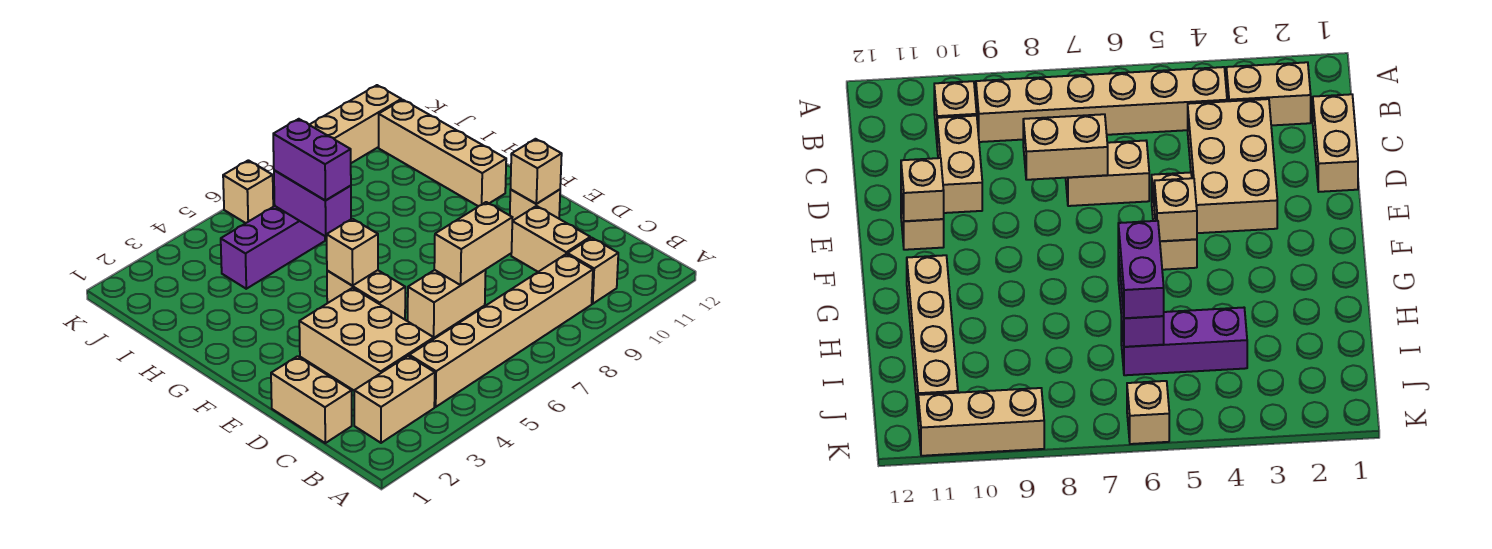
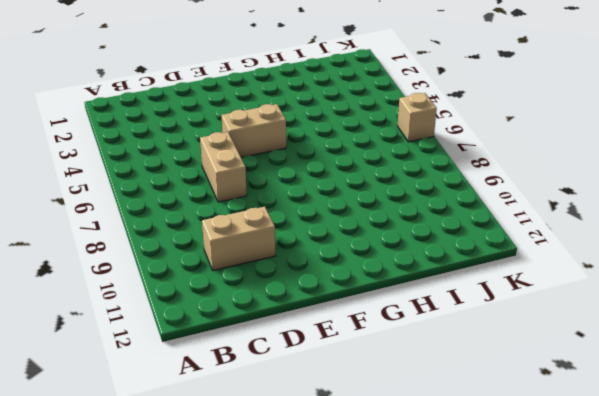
none -> tan 1x2 brick [354,356,435,443]
none -> tan 1x6 brick [409,254,593,407]
none -> tan 1x1 brick [568,238,618,304]

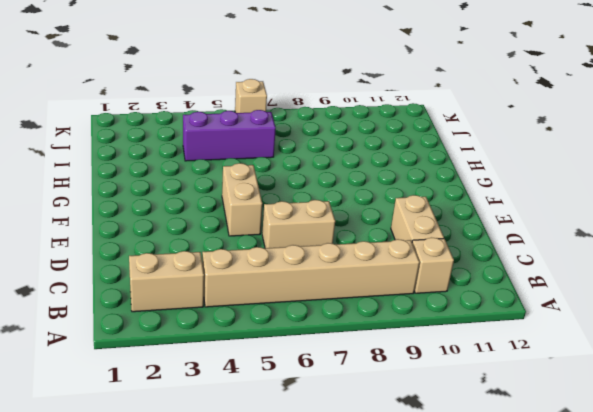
none -> tan 1x2 brick [271,356,352,443]
none -> tan 2x3 brick [299,288,434,390]
none -> tan 1x1 brick [510,190,560,221]

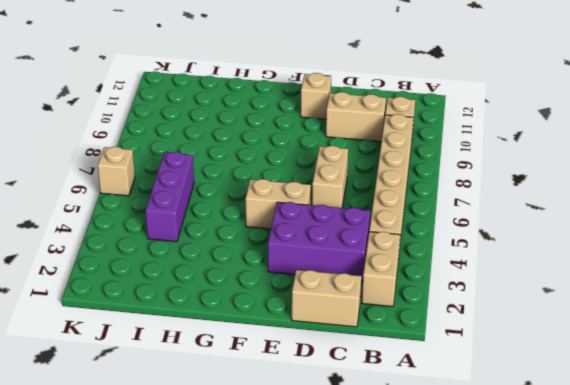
purple 2x3 brick [268,202,370,281] -> tan 2x3 brick [299,288,434,390]
none -> tan 1x4 brick [379,100,506,206]
none -> tan 1x3 brick [309,85,401,163]
none -> tan 1x2 brick [434,202,512,285]

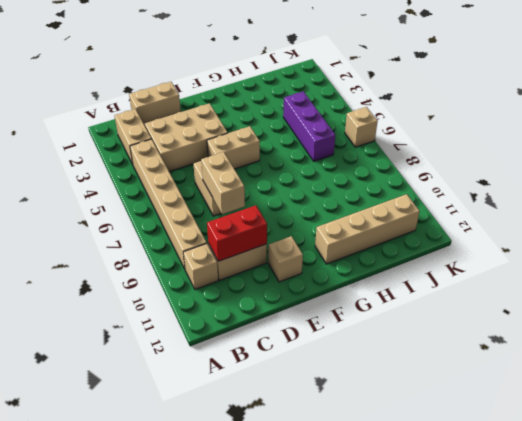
red 1x2 brick [207,205,267,261] -> none
none -> tan 1x3 brick [309,85,401,163]
none -> tan 1x1 brick [511,139,562,204]
none -> tan 1x1 brick [327,219,378,286]

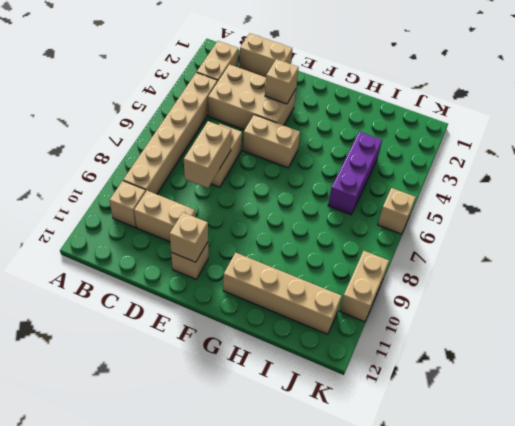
tan 1x1 brick [265,59,299,104] -> tan 1x1 brick moved to [327,219,378,286]
tan 1x2 brick [340,251,389,322] -> tan 1x3 brick [309,85,401,163]
none -> purple 1x2 brick [274,170,351,236]
none -> purple 1x2 brick [273,119,351,201]

